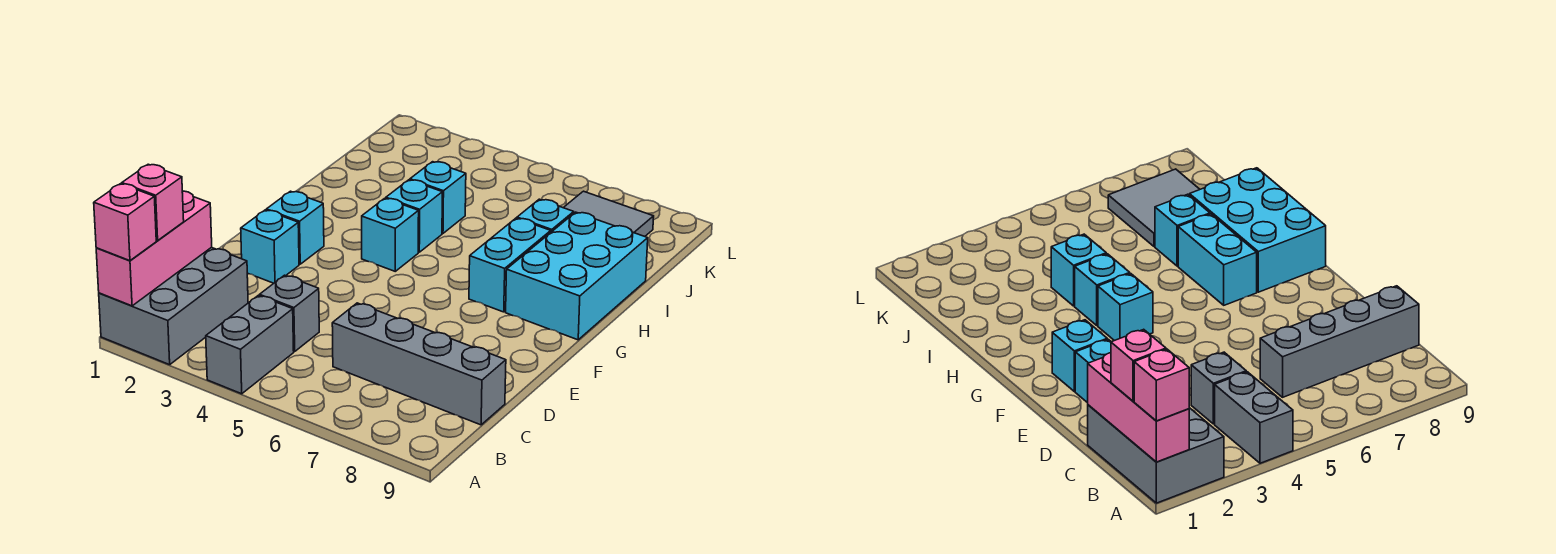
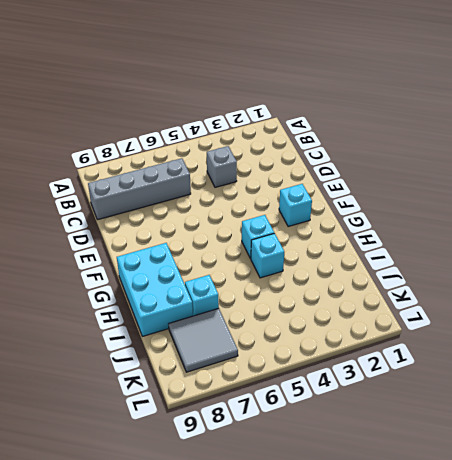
none -> grey 2x3 brick [99,247,248,365]
none -> grey 1x2 brick [206,295,294,394]
none -> cyan 1x1 brick [241,210,299,283]

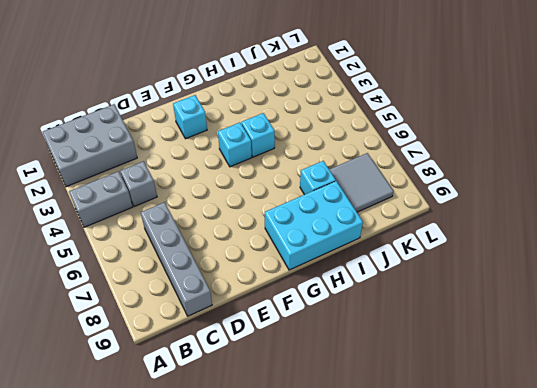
none -> cyan 1x1 brick [241,210,299,283]
none -> cyan 1x2 brick [469,218,551,312]
none -> cyan 1x1 brick [410,162,466,233]

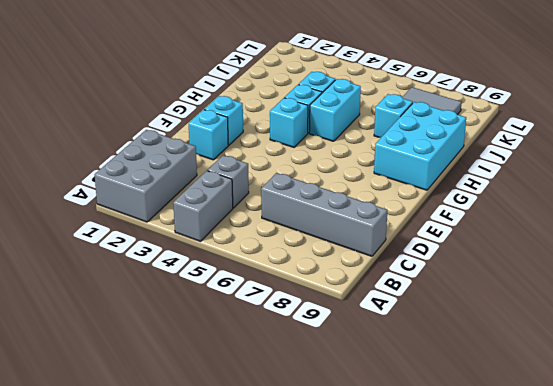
cyan 1x2 brick [309,79,361,141] -> cyan 1x2 brick moved to [469,218,551,312]
none -> pink 1x3 brick [96,191,212,306]
none -> pink 1x1 brick [94,184,156,261]
none -> pink 1x1 brick [122,164,184,241]

